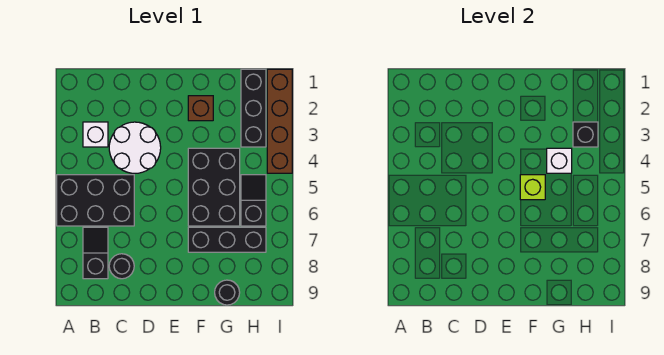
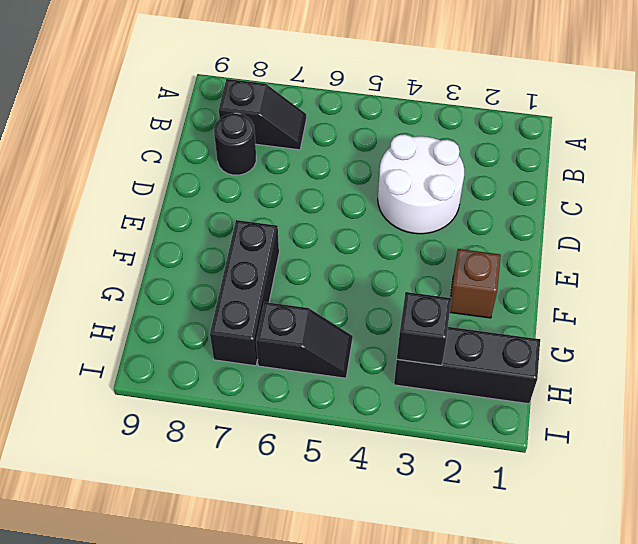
none -> black 2x3 brick [57,175,134,226]
none -> white 1x1 brick [83,122,108,147]
none -> black 2x3 brick [188,148,240,226]

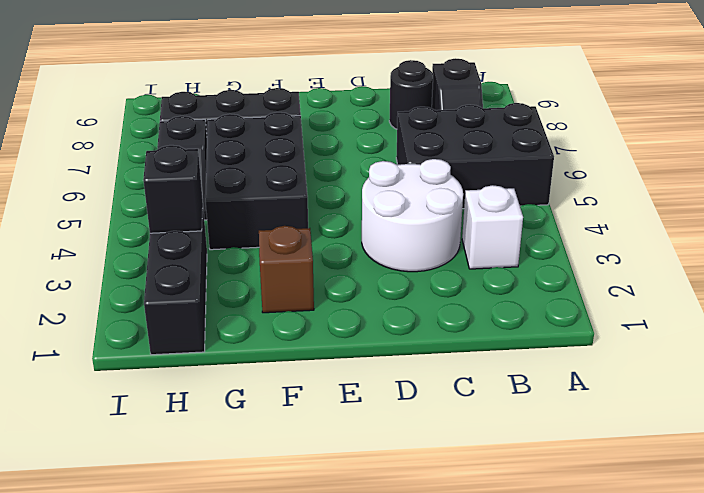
none -> black 1x1 round brick [215,280,240,305]
none -> brown 1x4 brick [267,69,292,173]
none -> lime 1x1 brick [520,175,545,200]

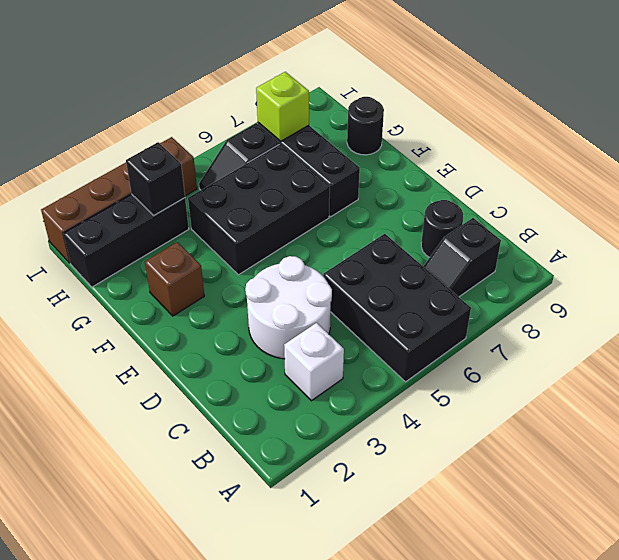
lime 1x1 brick [256,72,309,141] -> lime 1x1 brick moved to [520,175,545,200]
none -> white 1x1 brick [547,148,572,173]

